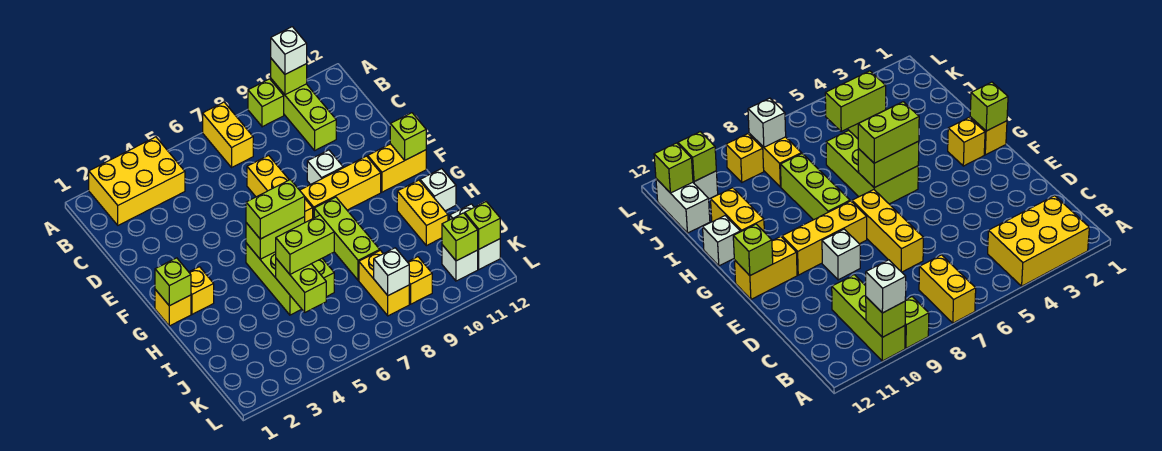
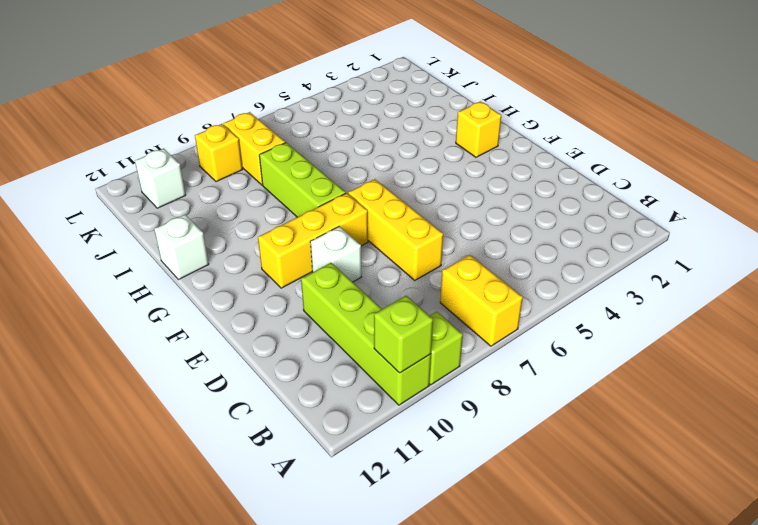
lime 1x4 brick [301,263,431,405] -> lime 1x3 brick [271,79,336,150]
none -> yellow 2x3 brick [89,137,185,225]
none -> yellow 1x2 brick [368,144,426,192]
none -> yellow 1x1 brick [155,289,191,326]

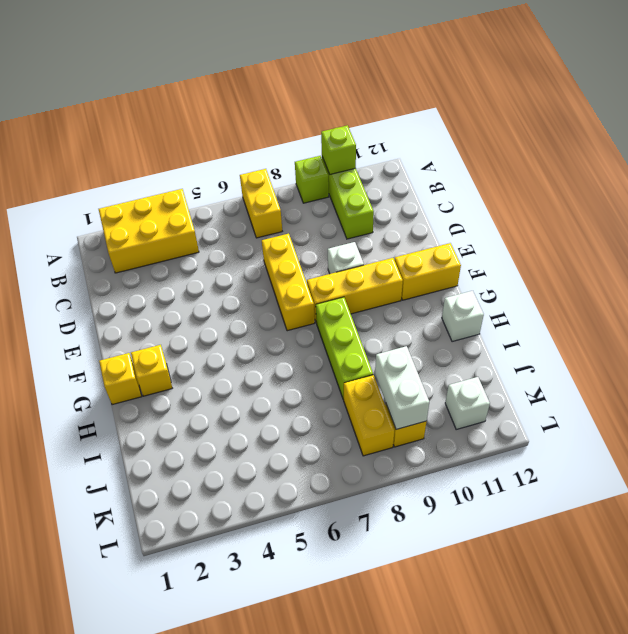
white 1x2 brick [375,346,429,430] -> white 1x2 brick moved to [450,204,500,269]
none -> lime 2x3 brick [246,243,334,315]
none -> yellow 1x2 brick [397,180,448,246]
none -> lime 1x1 brick [390,113,426,160]

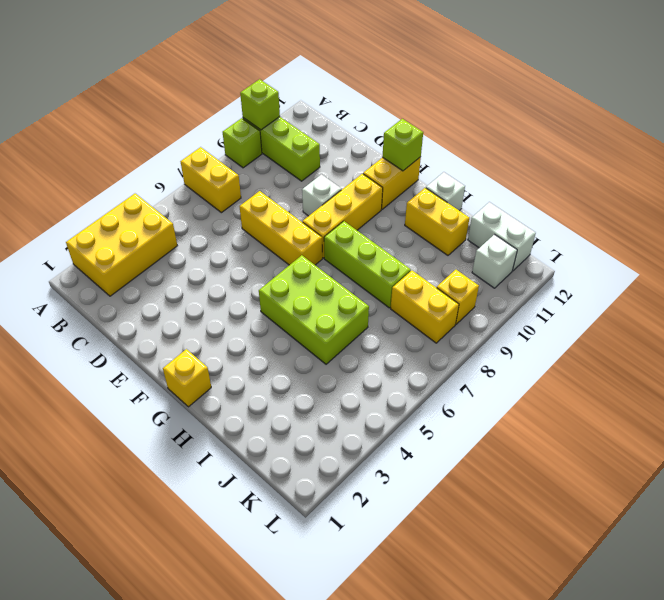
none -> yellow 1x1 brick [189,267,214,314]
none -> lime 1x1 brick [155,258,191,306]
none -> lime 1x2 brick [246,217,305,259]

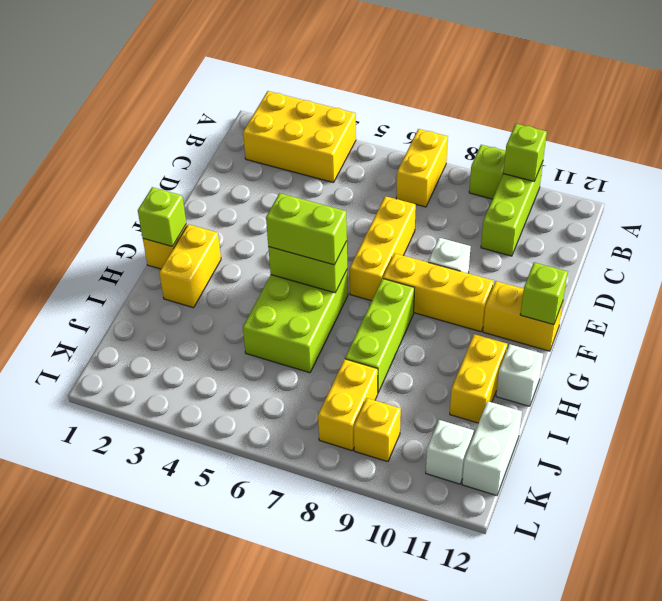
yellow 1x2 brick [159,224,221,308] -> yellow 1x1 brick [189,267,214,314]
none -> lime 1x2 brick [276,259,326,312]
none -> white 1x1 brick [374,248,409,295]
none -> lime 1x1 brick [442,213,478,261]

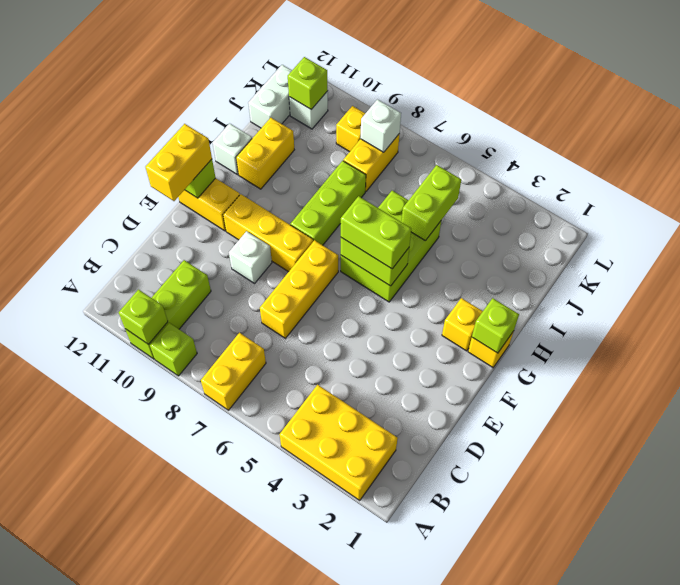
yellow 1x2 brick [146,124,212,201] -> none
none -> lime 1x1 brick [465,202,500,249]
none -> white 1x1 brick [271,27,307,74]
none -> lime 1x2 brick [276,215,334,274]

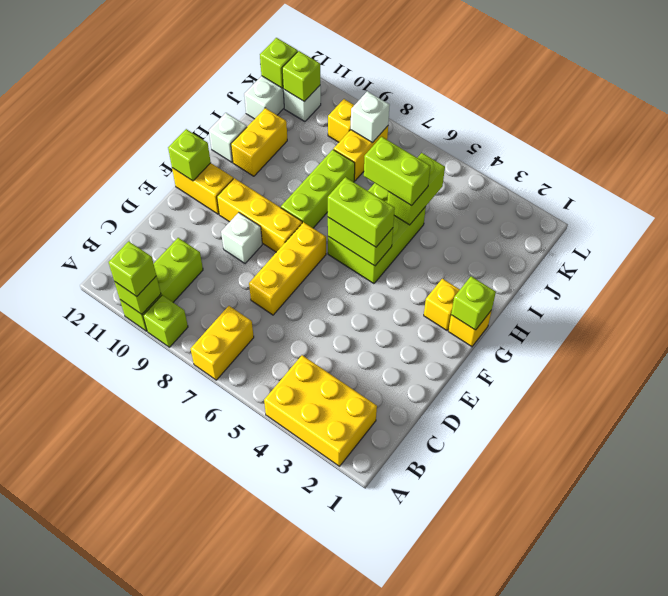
lime 1x1 brick [109,241,156,296] -> white 1x1 brick [271,27,307,74]

